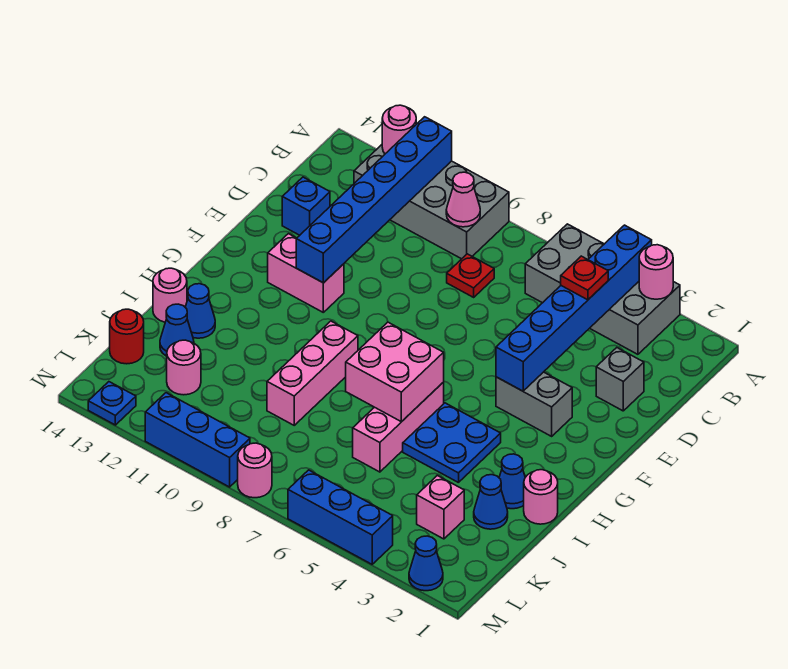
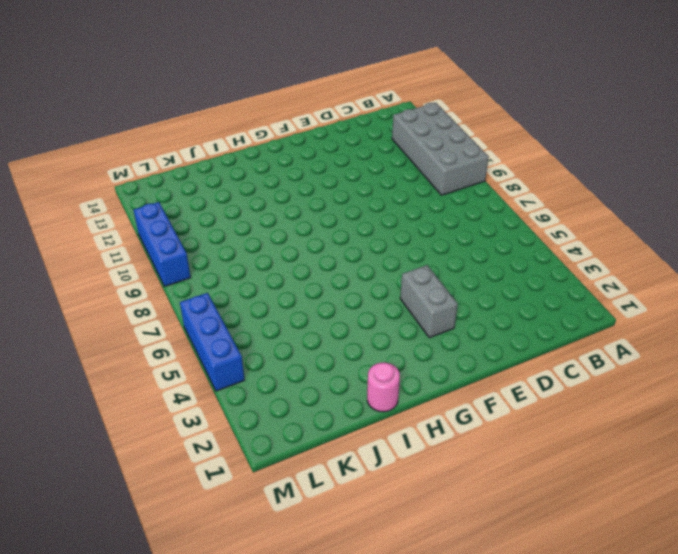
none -> grey 2x4 brick [525,224,680,354]
none -> red 1x1 plate [447,254,494,297]
none -> grey 1x1 brick [596,348,644,411]
none -> blue 1x1 brick [282,177,330,235]

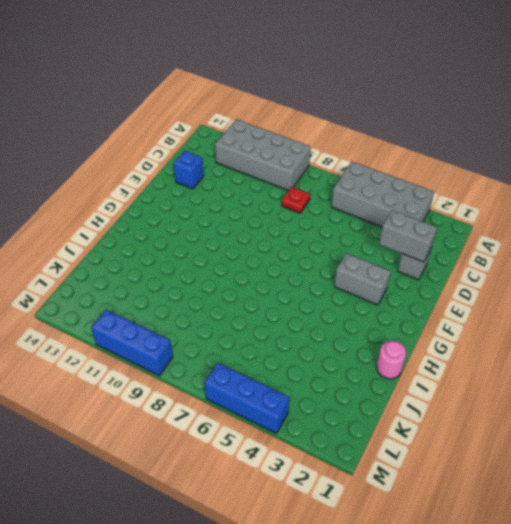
grey 1x2 brick [379,210,437,262] -> none
none -> pink 1x2 brick [268,234,344,312]
none -> blue 2x2 plate [403,403,501,483]
none -> pink 1x3 brick [353,382,444,472]
none -> pink 1x3 brick [267,321,358,425]

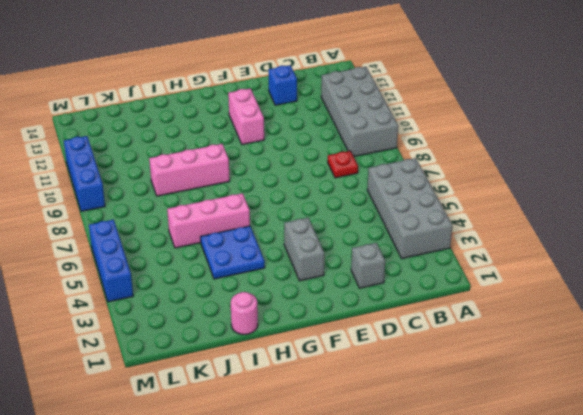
none -> blue 1x1 cone [499,454,525,509]
none -> blue 1x1 cone [185,284,215,338]
none -> pink 1x1 round brick [153,268,187,322]
none -> blue 1x1 cone [474,475,508,529]

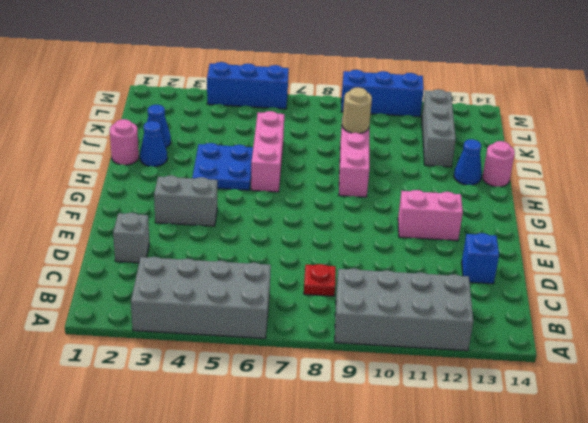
tan 1x1 round brick [342,87,372,133] -> none
grey 1x3 brick [422,89,456,167] -> pink 1x1 round brick [167,340,201,395]
none -> blue 1x1 cone [160,304,194,356]
none -> pink 1x1 brick [417,475,464,539]
none -> red 1x1 round brick [110,309,144,364]
none -> blue 1x1 cone [409,536,443,591]

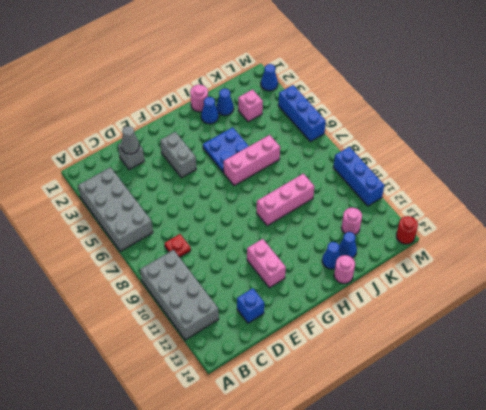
grey 1x1 cone [121,126,139,154] -> none
red 1x1 round brick [396,216,418,244] -> red 1x1 round brick moved to [110,309,144,364]
none -> pink 1x1 round brick [238,443,272,498]
none -> blue 1x1 plate [88,382,136,425]
none -> pink 1x1 round brick [639,245,673,299]
none -> blue 1x6 brick [496,225,652,391]

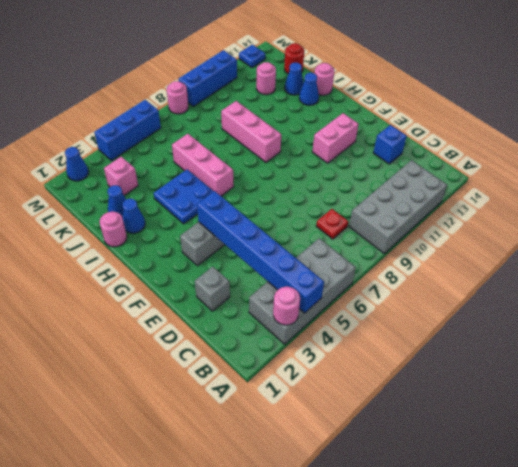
none -> blue 1x6 brick [296,117,452,283]
none -> pink 1x1 round brick [382,105,416,154]
none -> pink 1x1 cone [446,172,480,227]
none -> pink 2x2 brick [346,322,444,422]

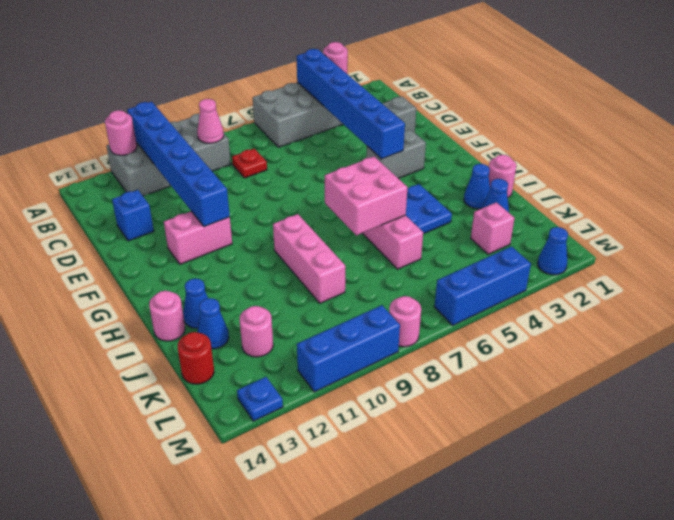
none -> red 1x1 plate [561,256,608,300]

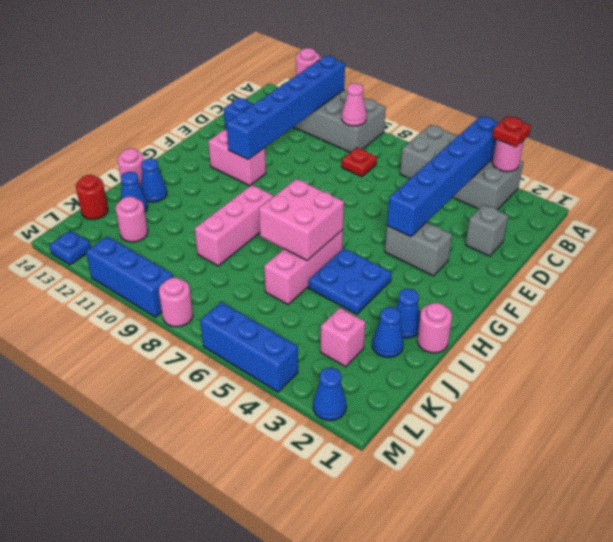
red 1x1 plate [492,116,531,147] -> red 1x1 plate moved to [561,256,608,300]

